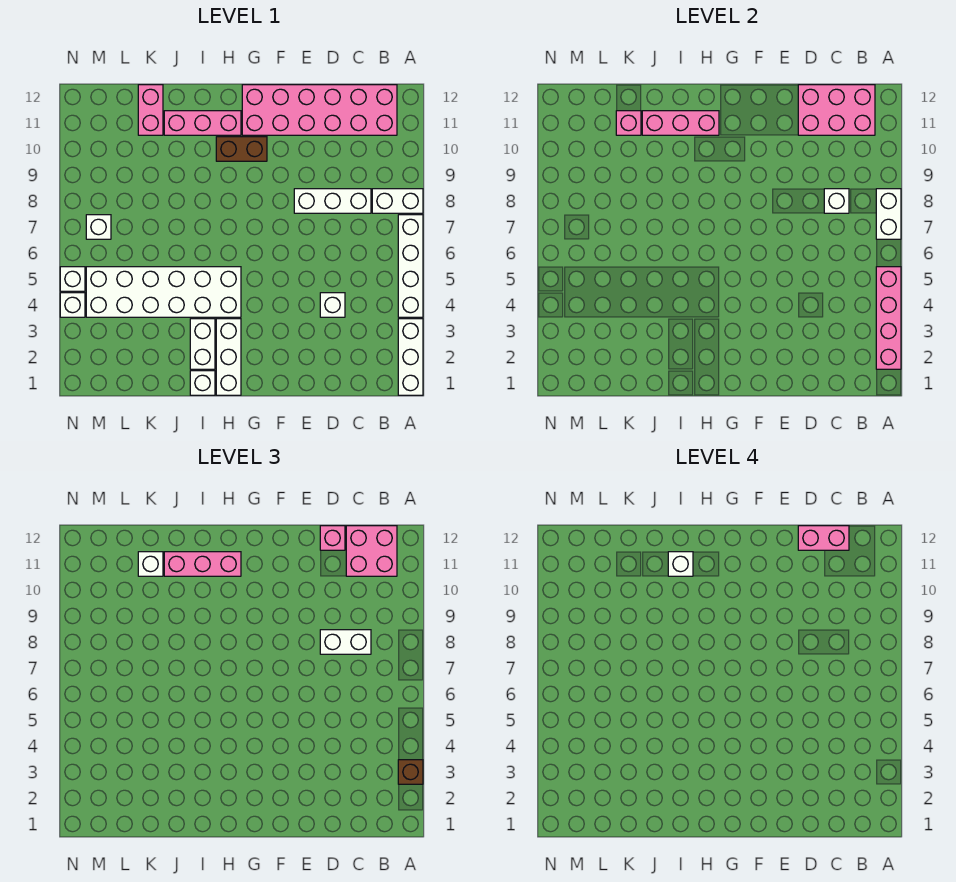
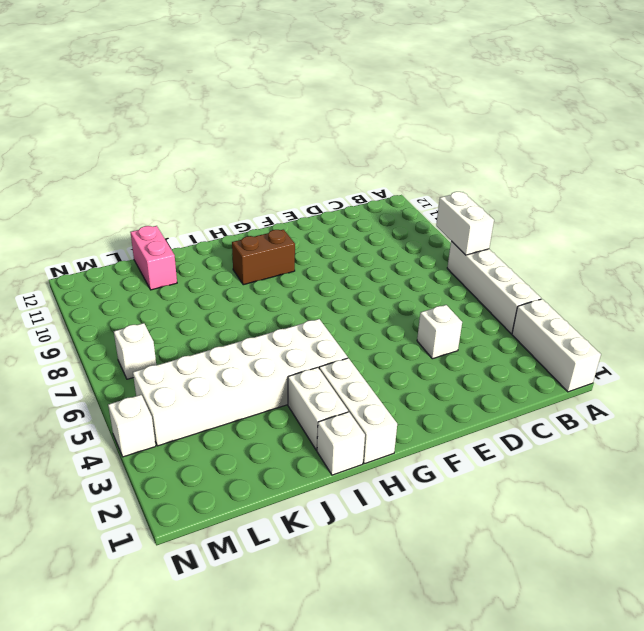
none -> white 1x2 brick [372,189,423,213]
none -> pink 2x6 brick [242,85,397,135]
none -> white 1x3 brick [294,189,371,213]
none -> pink 1x3 brick [164,111,241,135]

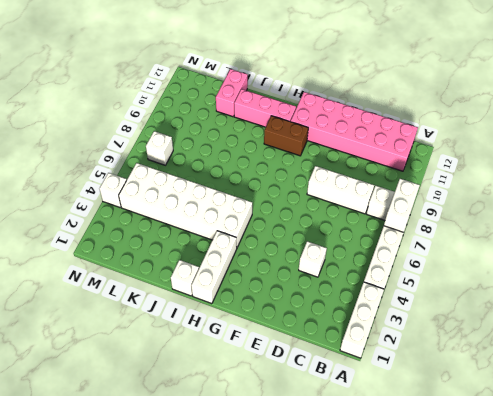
none -> white 1x2 brick [190,319,215,369]
none -> white 1x1 brick [60,267,85,291]
none -> pink 1x4 brick [876,267,901,369]
none -> pink 2x3 brick [798,85,875,135]

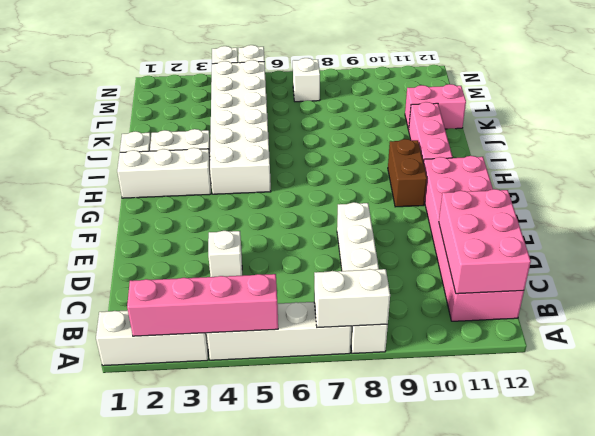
none -> white 1x1 brick [824,189,849,213]
none -> pink 1x3 brick [642,111,719,135]
none -> pink 1x1 brick [616,111,641,135]
none -> brown 1x1 brick [398,760,423,784]

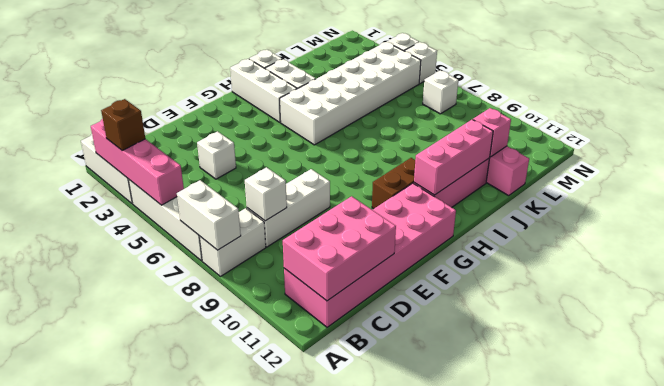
none -> pink 2x2 brick [346,526,397,576]
none -> white 1x2 brick [320,630,371,654]
none -> pink 1x1 brick [320,526,345,550]
none -> pink 1x3 brick [164,552,241,576]

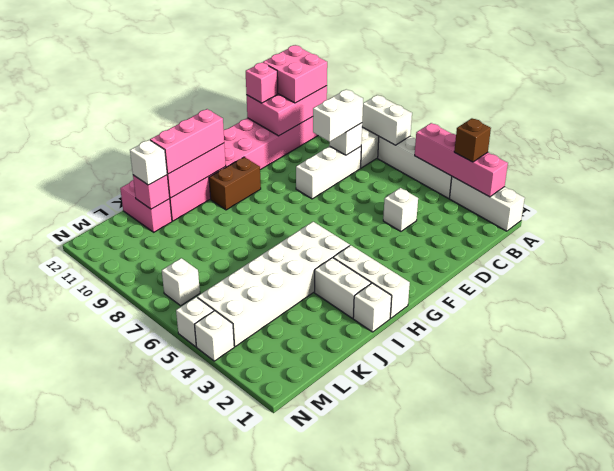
none -> pink 1x2 brick [798,526,849,550]
none -> white 1x1 brick [668,552,693,576]

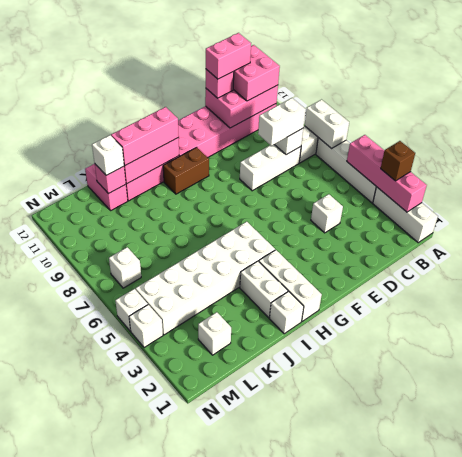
white 1x1 brick [198,312,231,355] -> white 1x1 brick moved to [668,552,693,576]

